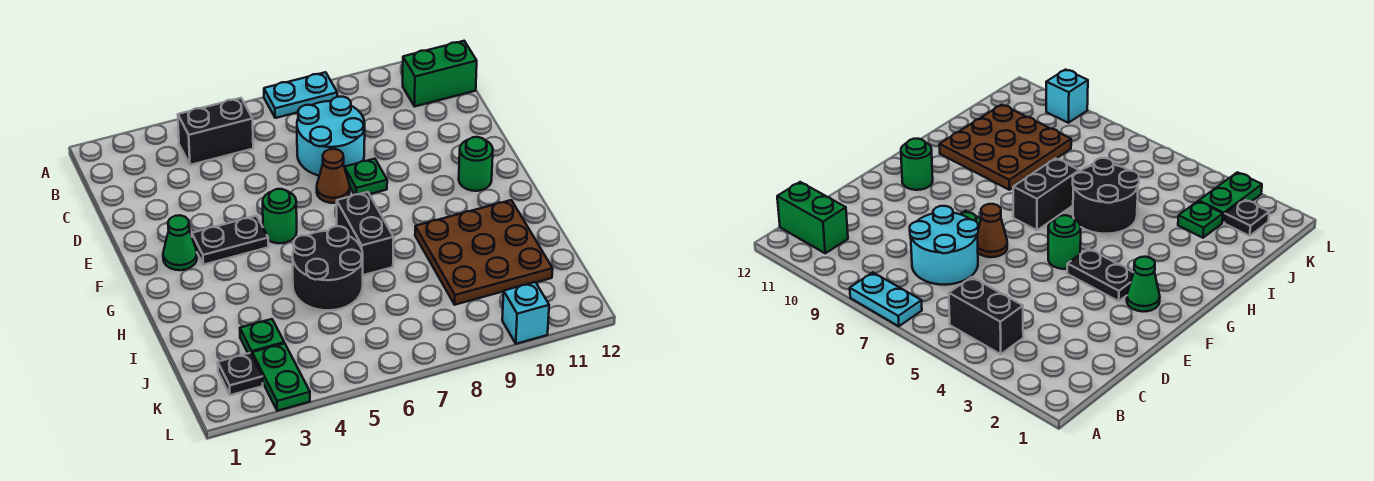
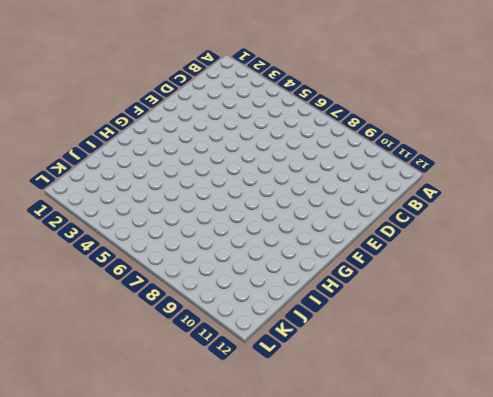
none -> cyan 1x2 plate [264,72,337,118]
none -> black 1x2 brick [178,98,253,165]
none -> green 1x2 brick [403,41,477,107]

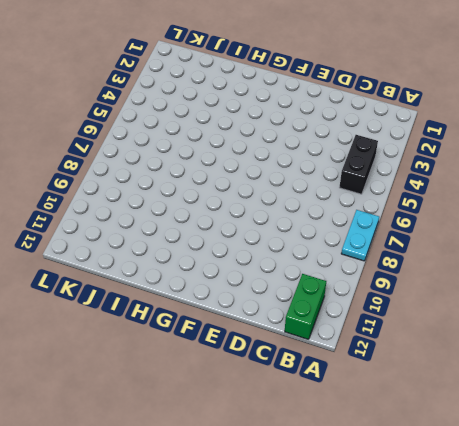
none -> cyan 2x2 round brick [297,97,365,176]
none -> brown 1x1 cone [317,149,350,203]
none -> green 1x1 plate [345,159,387,195]

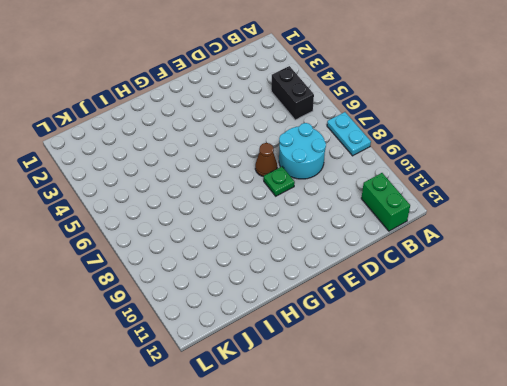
none -> green 1x1 cone [163,215,197,270]
none -> black 1x2 plate [192,216,268,265]
none -> green 1x1 round brick [263,189,297,243]

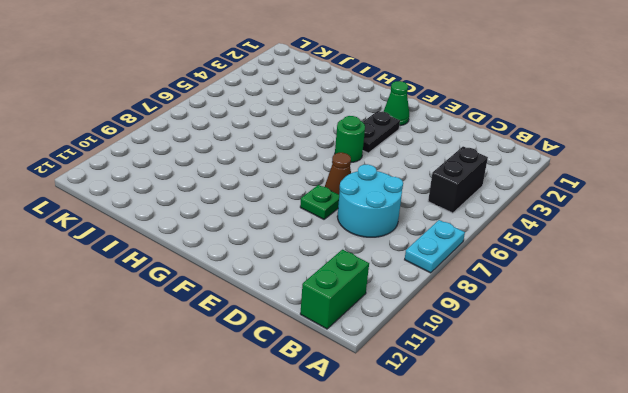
none -> green 1x1 round brick [459,137,493,191]
none -> black 1x2 brick [337,192,394,275]
none -> black 2x2 round brick [292,226,363,310]

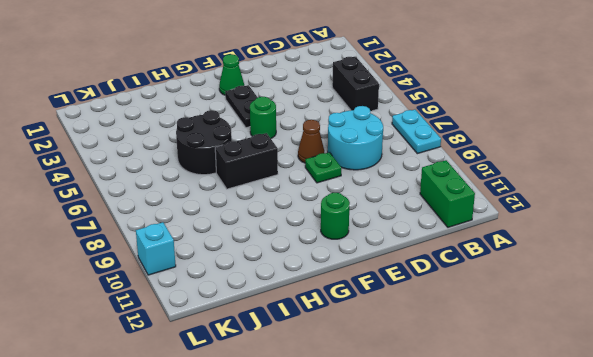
none -> brown 3x3 plate [415,200,553,305]
none -> green 1x1 plate [240,319,284,354]
none -> black 1x1 plate [218,353,263,395]

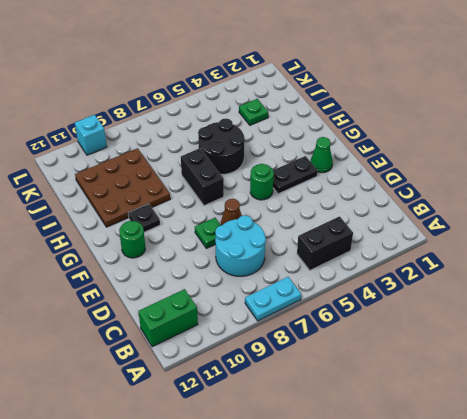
black 1x1 plate [128,204,160,232] -> black 1x1 plate moved to [218,353,263,395]
none -> green 1x2 plate [252,343,310,411]

